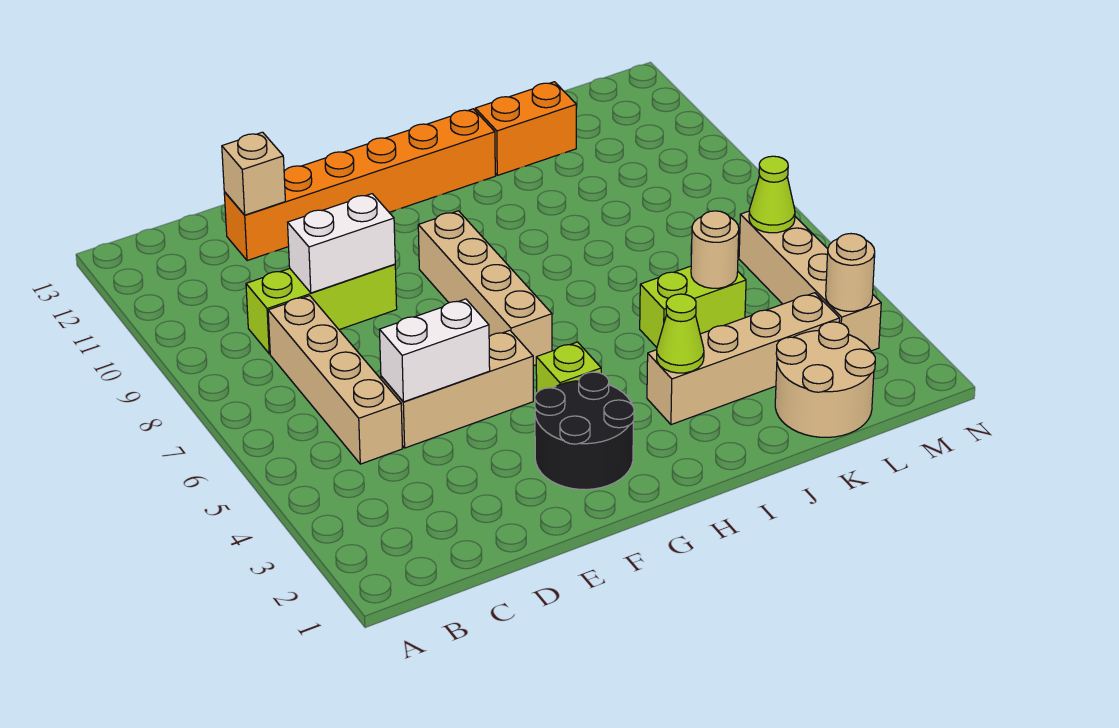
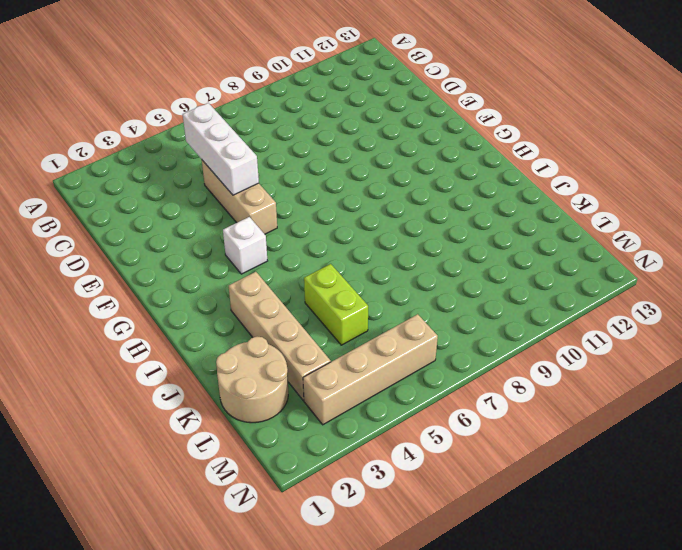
white 1x3 brick [183,103,259,195] -> white 1x2 brick [380,299,490,402]
white 1x1 brick [223,217,267,274] -> lime 1x1 brick [536,342,601,392]
none -> tan 1x4 brick [268,296,403,464]
none -> lime 1x3 brick [246,264,397,354]
none -> orange 1x6 brick [224,109,495,261]

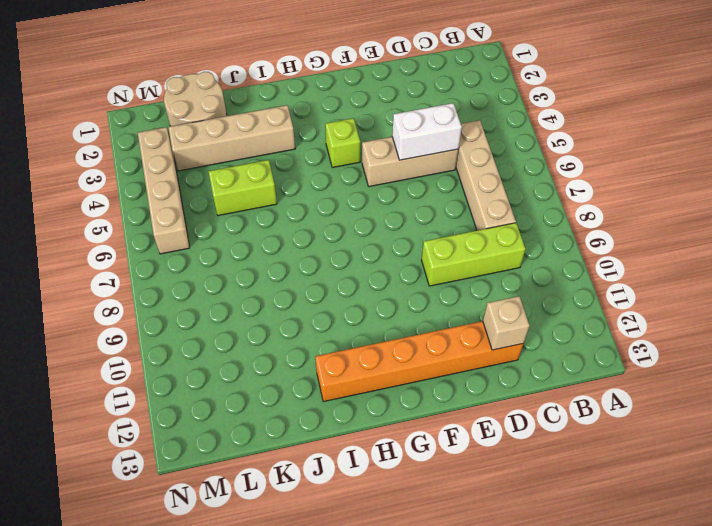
none -> black 2x2 round brick [535,372,634,490]
none -> tan 1x4 brick [418,211,552,366]
none -> orange 1x2 brick [475,82,576,175]

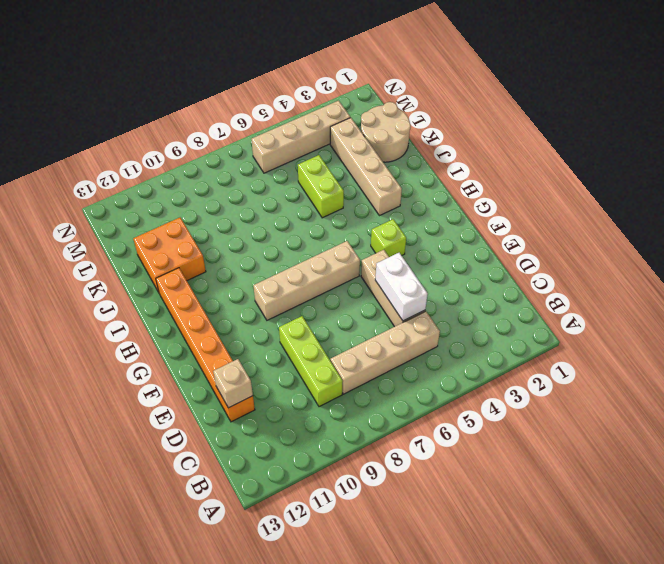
orange 2x2 brick [133,218,206,292] -> orange 1x2 brick [475,82,576,175]
none -> black 2x2 round brick [535,372,634,490]
none -> white 1x2 brick [288,194,395,293]
none -> lime 1x1 cone [657,294,704,373]

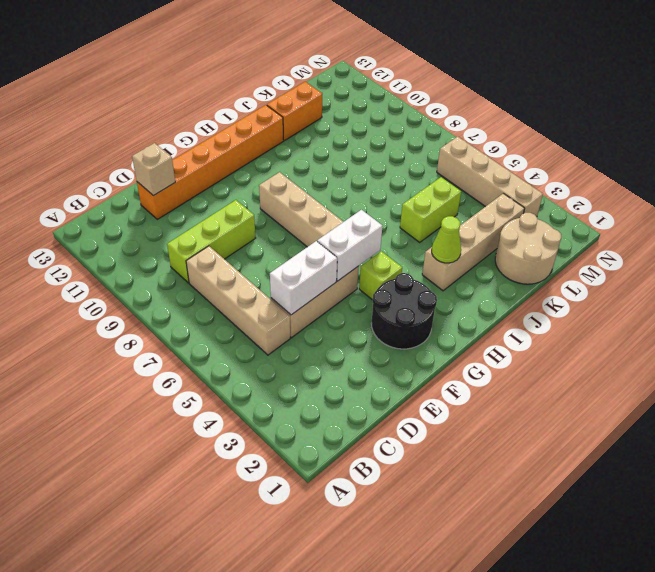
white 1x2 brick [317,210,382,281] -> white 1x2 brick moved to [288,194,395,293]
none -> tan 1x1 round brick [691,211,739,288]
none -> tan 1x1 round brick [826,234,875,311]
none -> lime 1x1 cone [749,156,795,233]

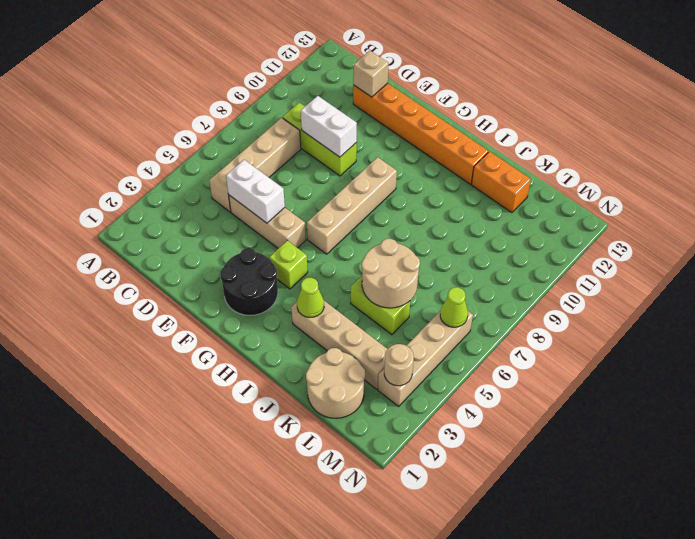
tan 2x2 round brick [362,239,420,308] -> tan 1x1 round brick [691,211,739,288]

